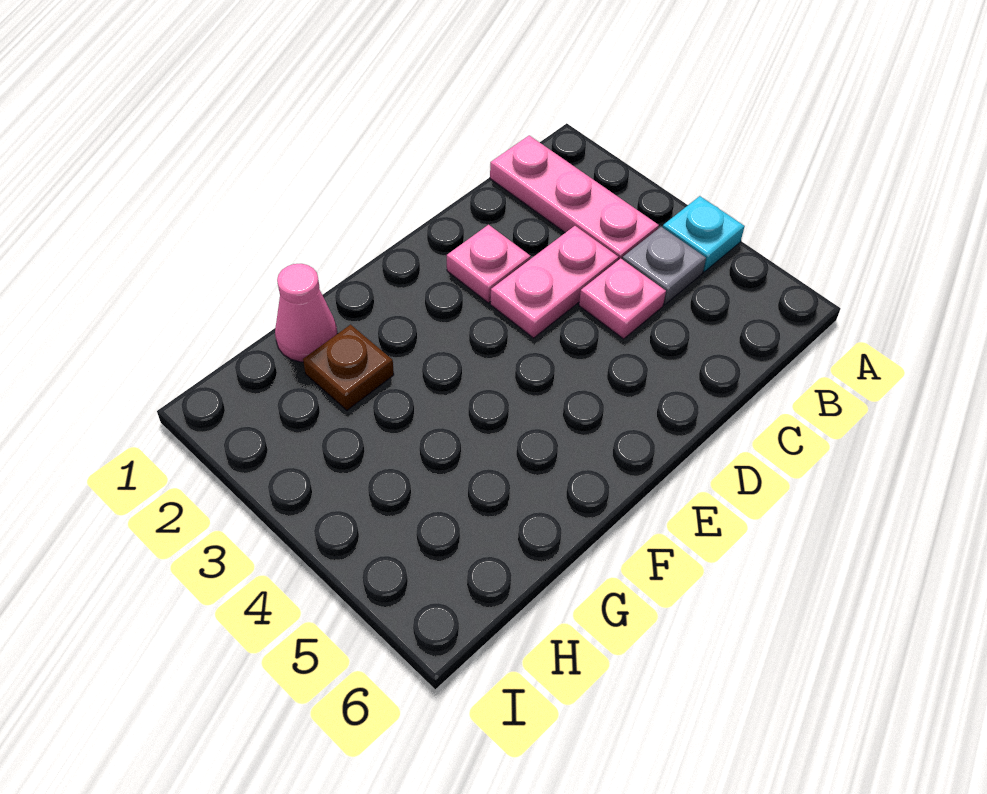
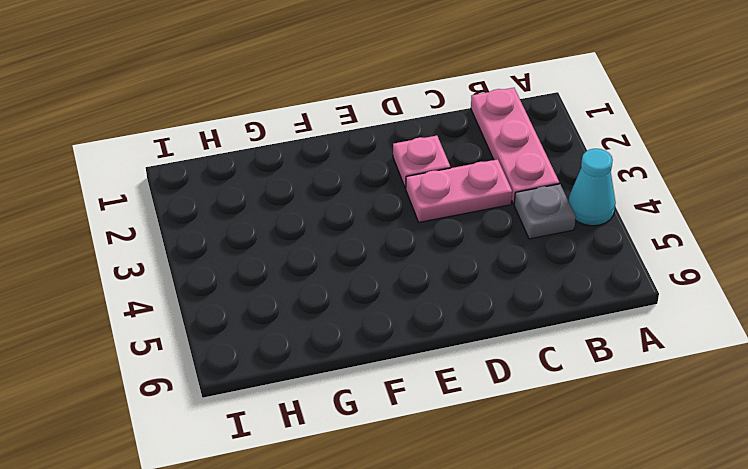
cyan 1x1 cone [568,149,616,226] -> cyan 1x1 plate [663,196,745,272]
none -> pink 1x1 plate [579,259,666,339]
none -> pink 1x1 cone [275,264,337,362]

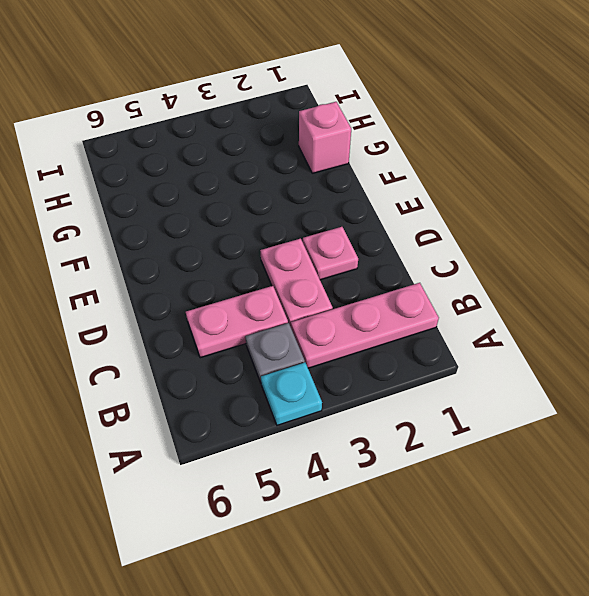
pink 1x2 plate [186,286,288,358] -> pink 1x1 plate [579,259,666,339]
pink 1x1 brick [299,102,351,173] -> pink 1x1 cone [275,264,337,362]
none -> brown 1x1 plate [303,325,394,410]

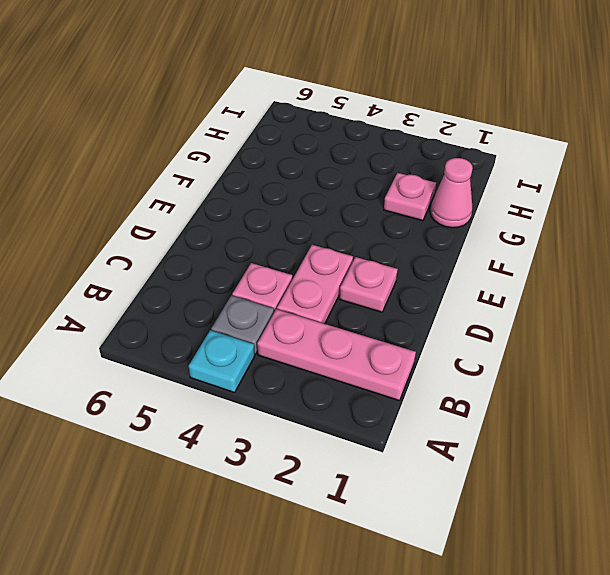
pink 1x1 plate [384,173,436,221] -> brown 1x1 plate [303,325,394,410]

